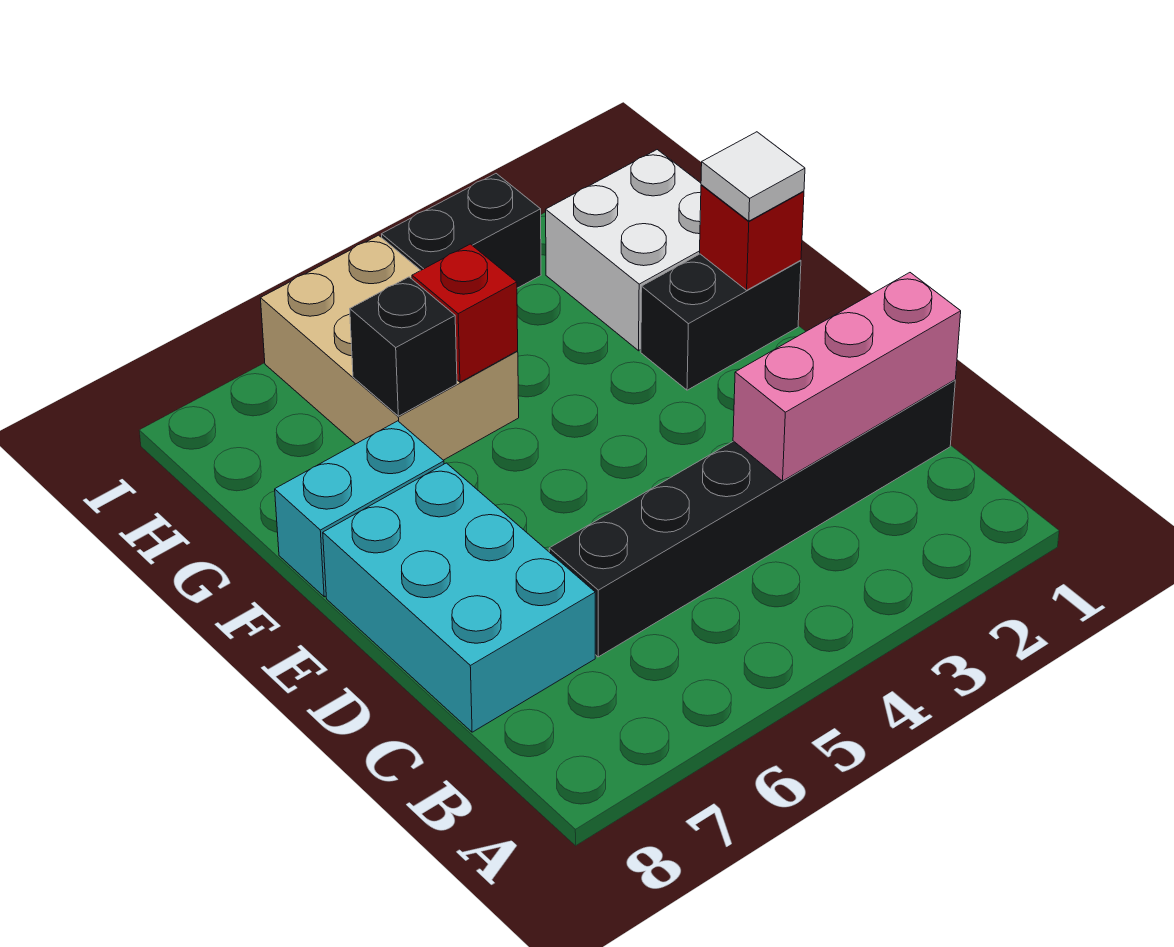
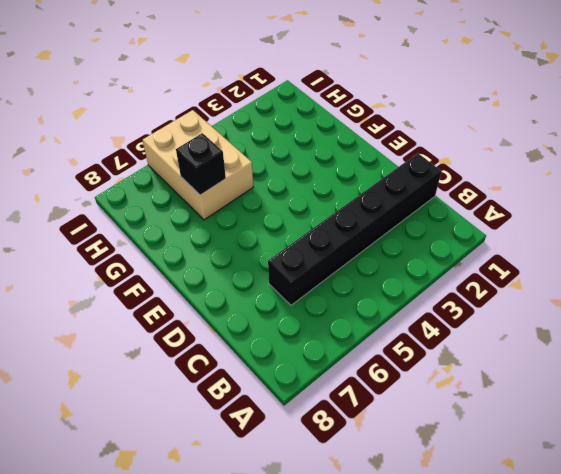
none -> cyan 2x3 brick [323,463,595,732]
none -> black 1x2 brick [641,254,801,390]
none -> cyan 1x2 brick [275,421,444,597]

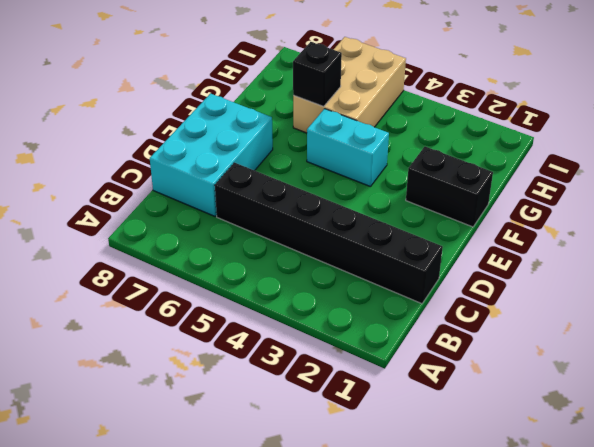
cyan 1x2 brick [307,109,389,187] -> cyan 1x2 brick moved to [275,421,444,597]
none -> white 2x2 brick [546,150,701,351]
none -> black 1x2 brick [382,174,541,288]
none -> pink 1x3 brick [733,273,961,481]

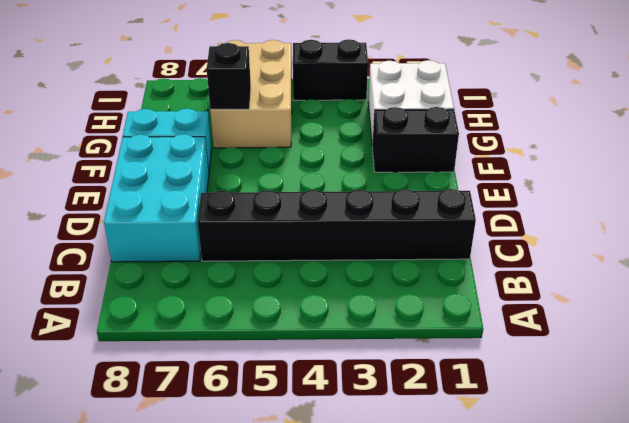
none -> pink 1x3 brick [733,273,961,481]
none -> red 1x1 brick [700,185,804,290]
none -> red 1x1 brick [412,244,518,382]

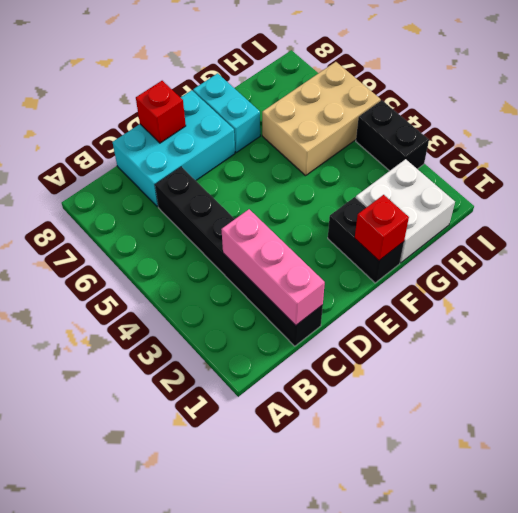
red 1x1 brick [136,81,186,143] -> red 1x1 brick moved to [412,244,518,382]
none -> black 1x1 brick [350,277,457,416]
none -> white 1x1 tile [701,132,805,221]

